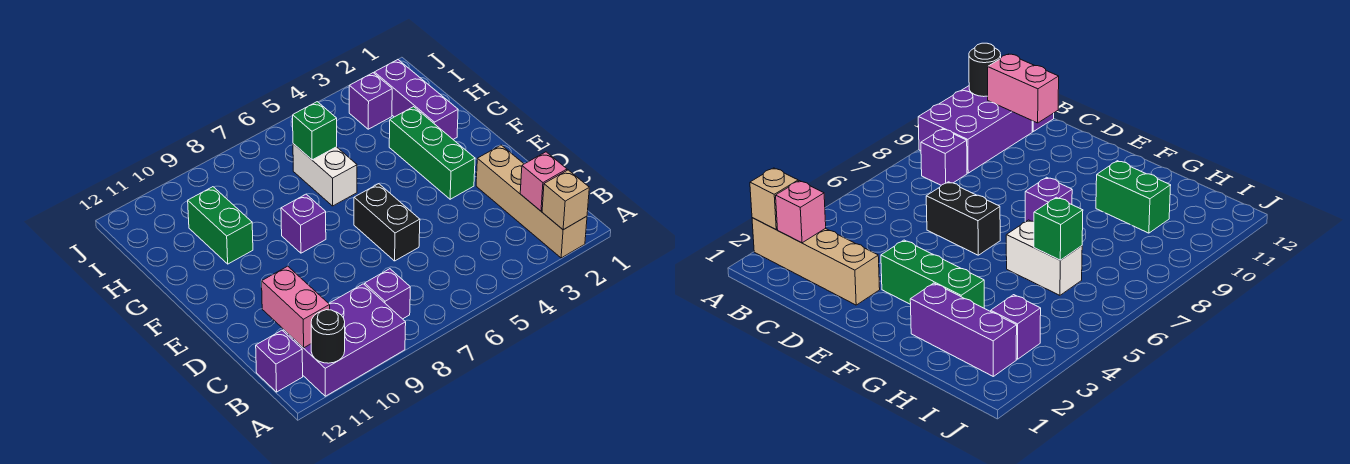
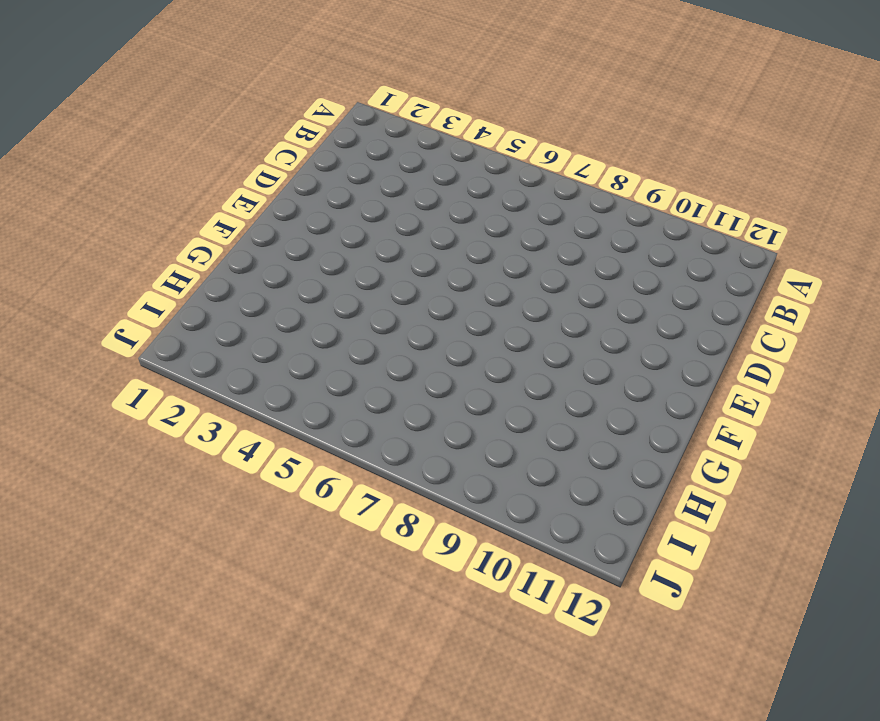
none -> tan 1x4 brick [476,145,587,258]
none -> purple 2x3 brick [283,284,406,396]
none -> purple 1x1 brick [365,269,410,319]

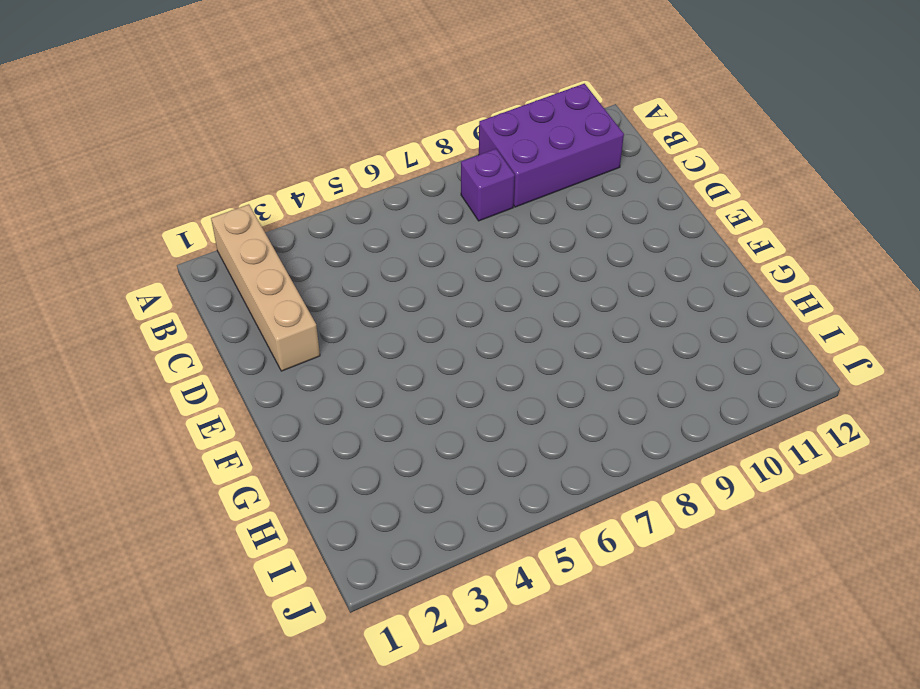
none -> purple 1x1 brick [256,330,303,392]
none -> black 1x2 brick [354,184,420,261]
none -> green 1x3 brick [389,107,475,199]

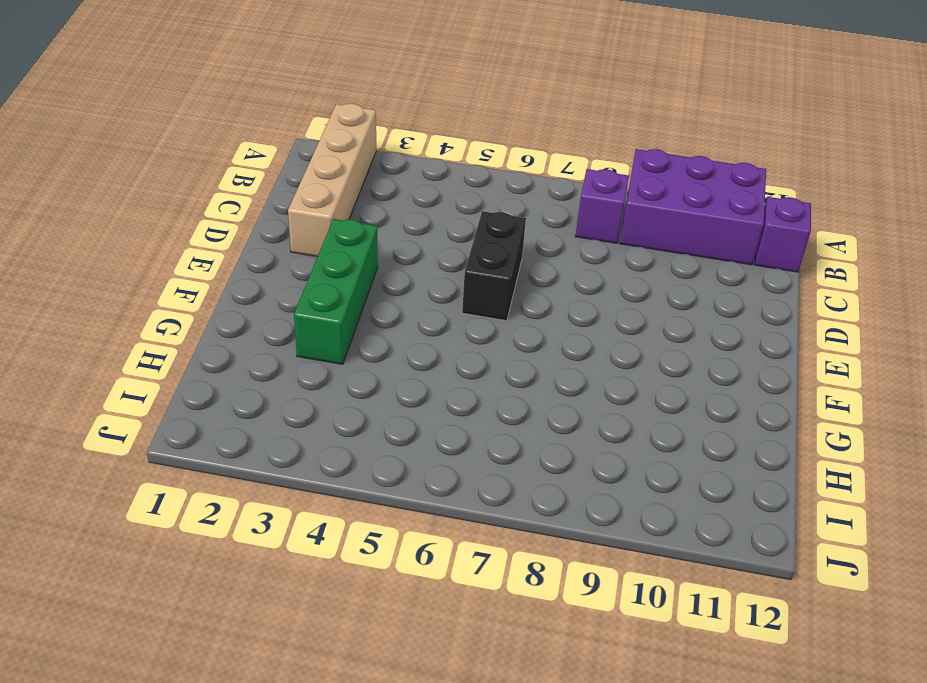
none -> purple 1x1 brick [281,194,326,253]
none -> purple 1x3 brick [374,60,458,139]
none -> white 1x2 brick [293,144,357,206]

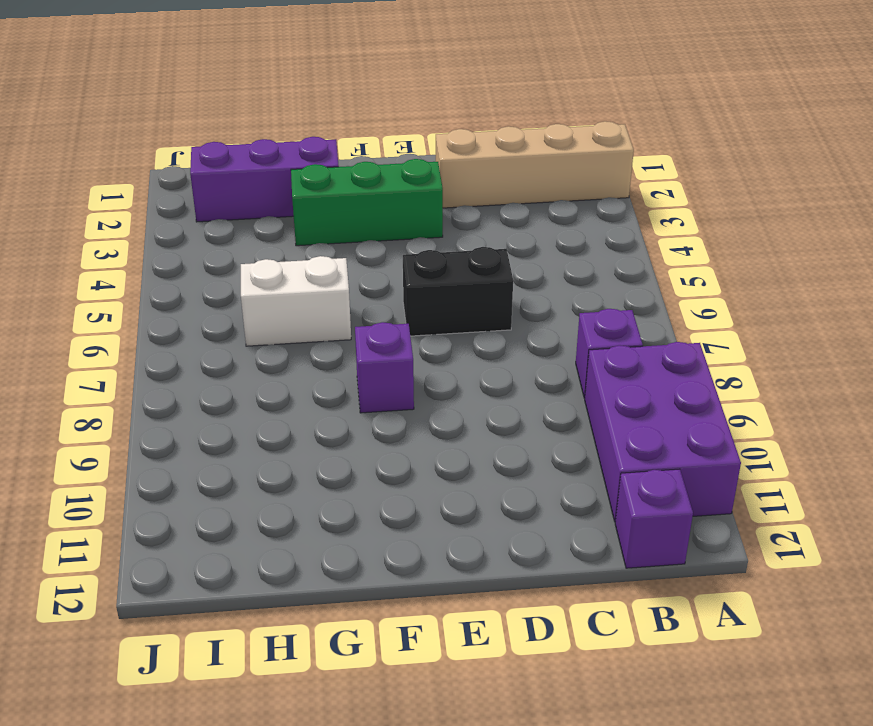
none -> green 1x2 brick [188,187,253,264]
none -> purple 1x1 brick [349,73,392,129]
none -> tan 1x1 brick [542,170,589,230]

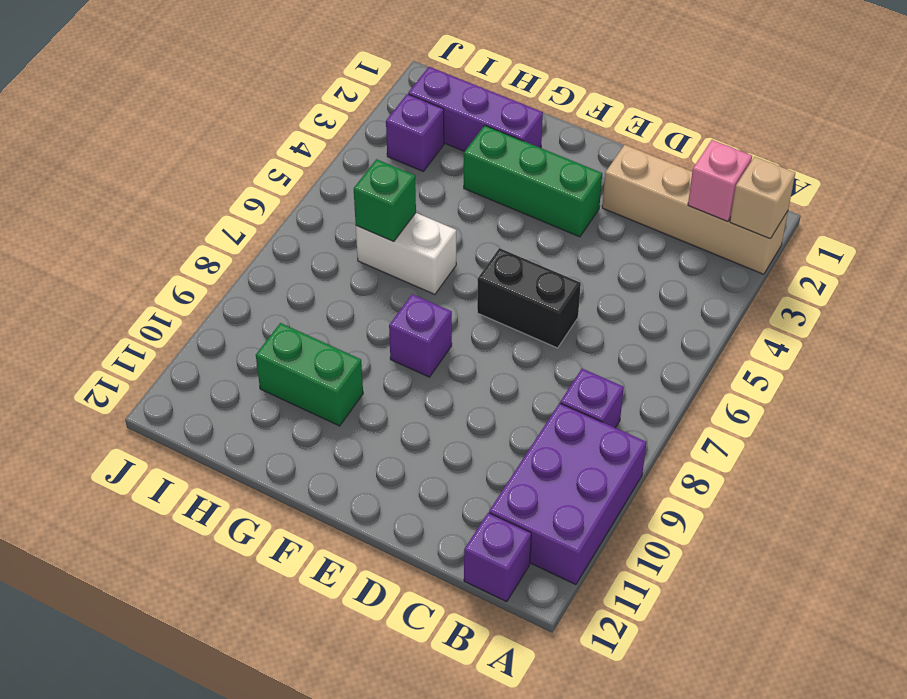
none -> black 1x1 round brick [311,310,345,363]
none -> pink 1x2 brick [261,266,330,348]

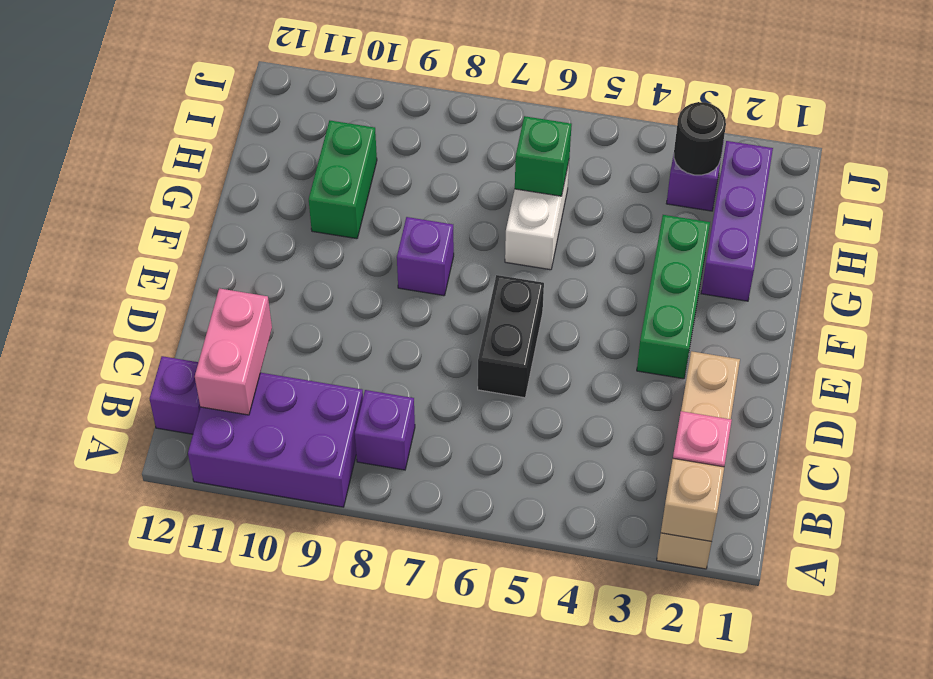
black 1x1 round brick [674,102,726,175] -> black 1x1 round brick moved to [311,310,345,363]

